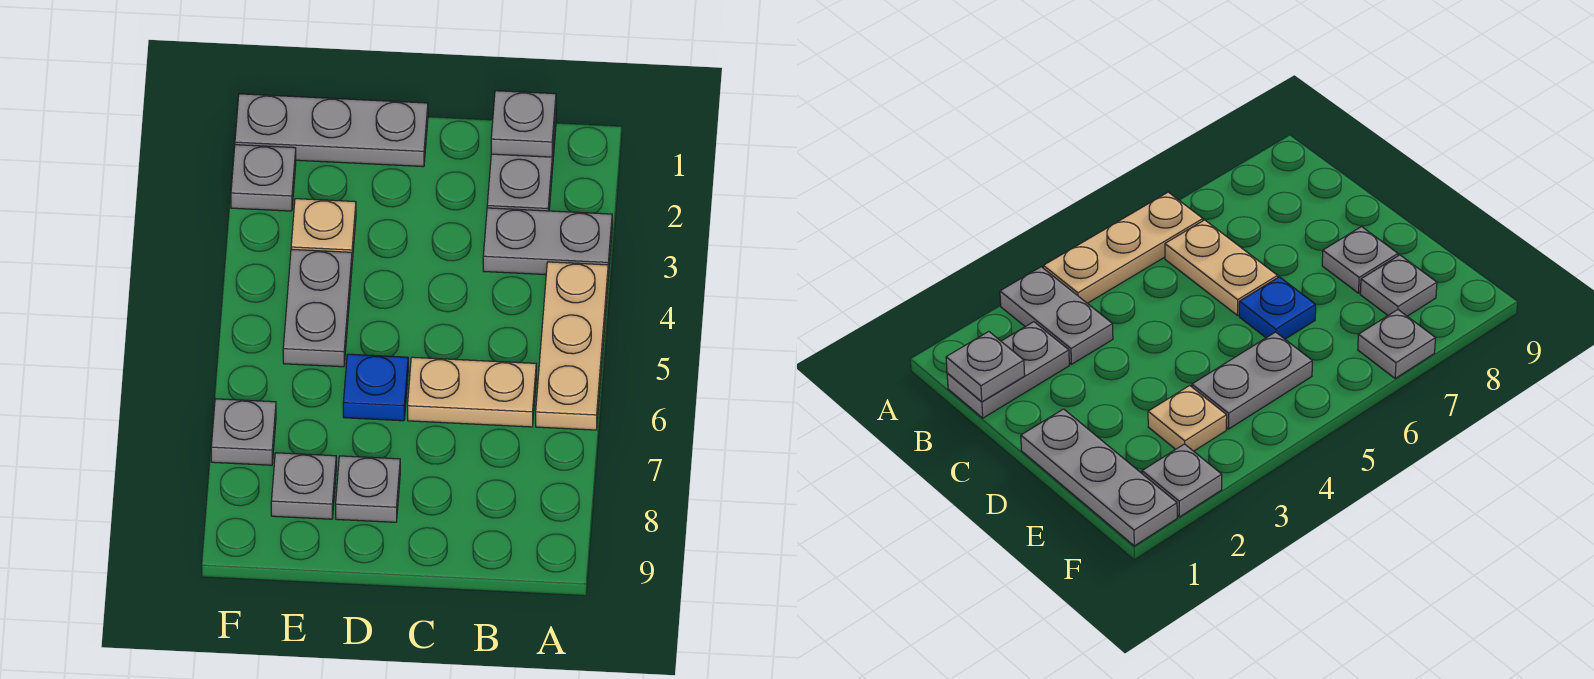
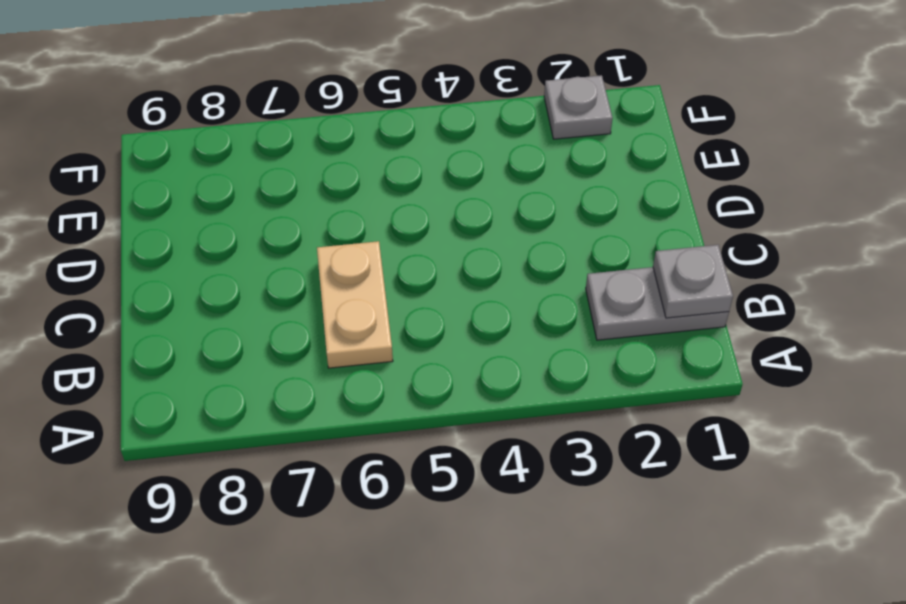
none -> grey 1x2 plate [483,208,612,277]
none -> tan 1x3 plate [536,262,608,430]
none -> grey 1x3 plate [235,94,428,167]

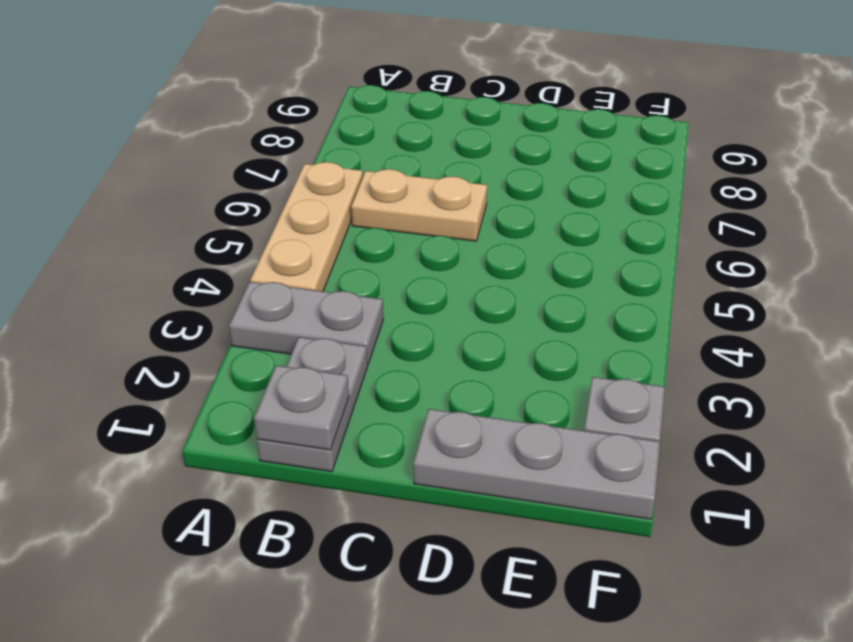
none -> blue 1x1 plate [343,354,408,421]
none -> grey 1x1 plate [336,456,400,522]
none -> tan 1x1 plate [291,199,356,261]

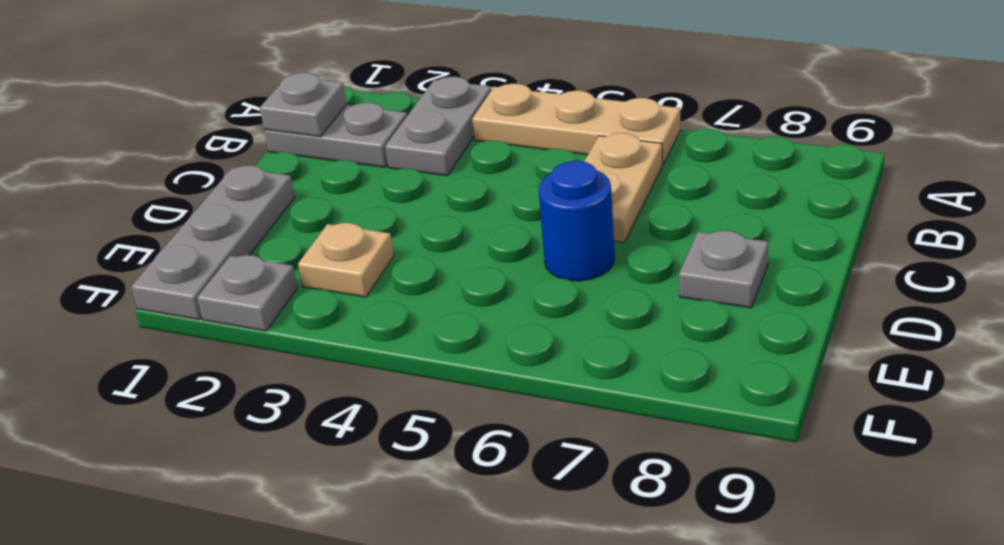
blue 1x1 round brick [539,161,615,281] -> blue 1x1 plate [343,354,408,421]
none -> grey 1x2 plate [283,249,352,367]
none -> grey 1x1 plate [271,453,336,519]
none -> grey 1x1 plate [211,399,276,465]

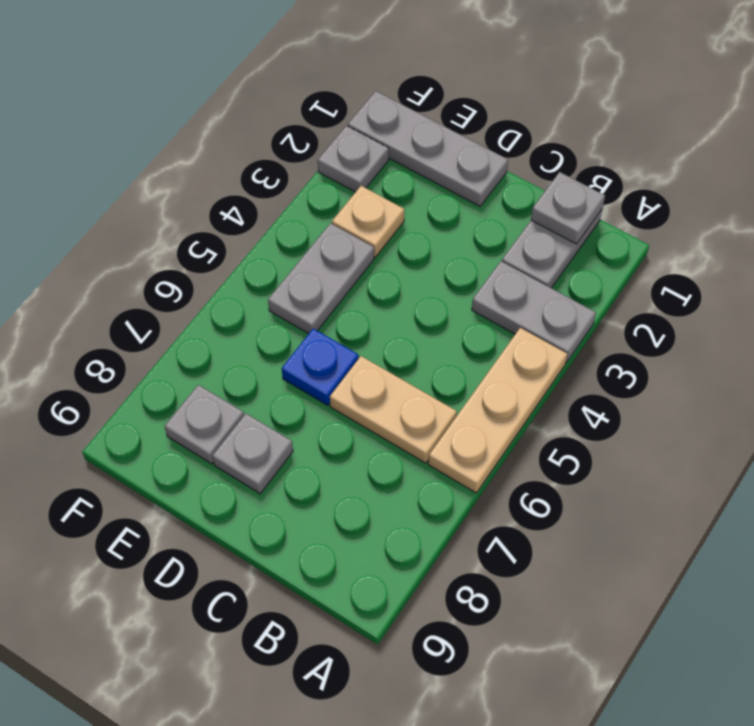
none -> grey 1x1 plate [211,399,276,465]

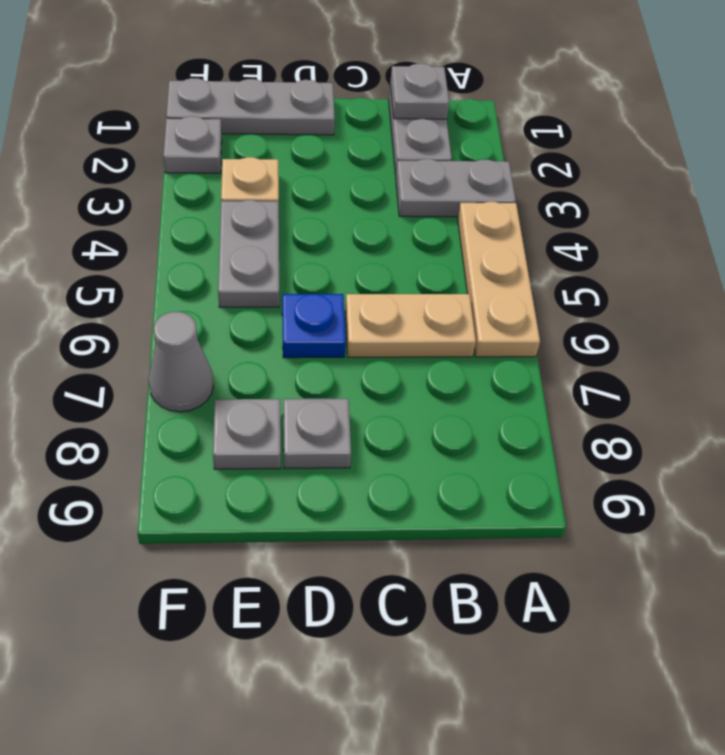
grey 1x1 cone [149,312,214,412] -> grey 1x1 plate [211,399,276,465]

